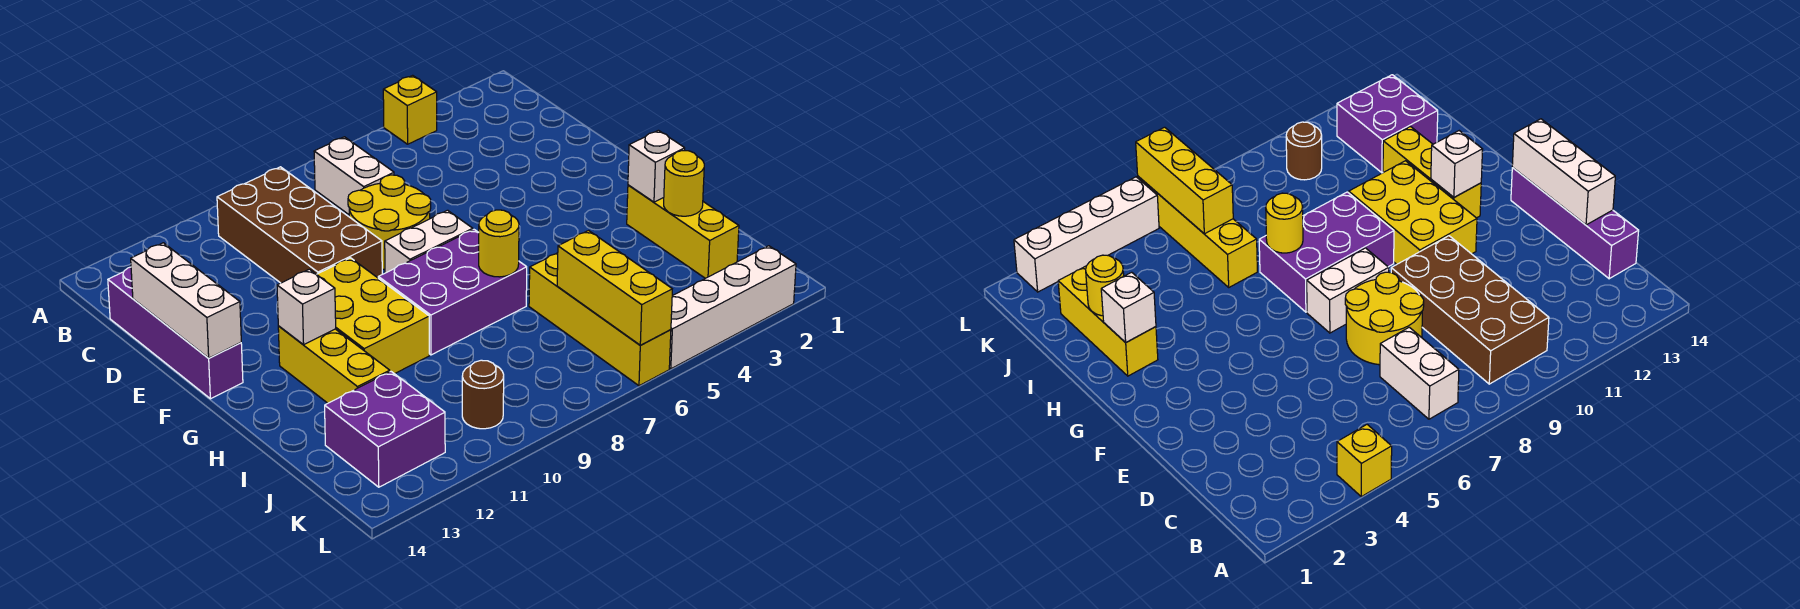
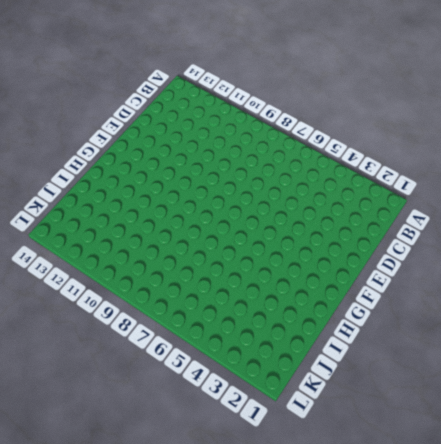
none -> yellow 1x1 brick [383,75,437,144]
none -> white 1x2 brick [314,137,394,214]
none -> brown 2x4 brick [217,167,382,283]

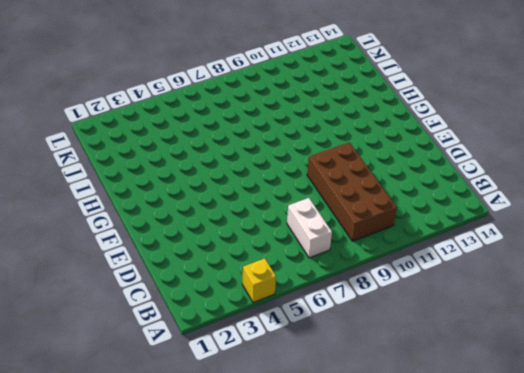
none -> purple 1x4 brick [108,267,243,399]
none -> yellow 2x2 round brick [348,175,431,270]
none -> white 1x2 brick [385,210,473,273]

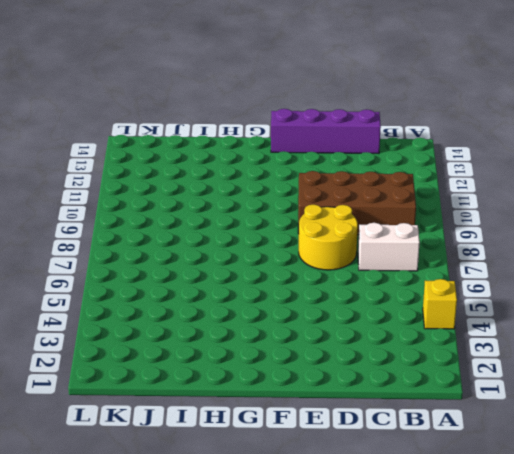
none -> white 1x2 brick [385,210,473,273]
none -> yellow 2x3 brick [317,258,429,374]
none -> purple 2x3 brick [378,230,527,355]

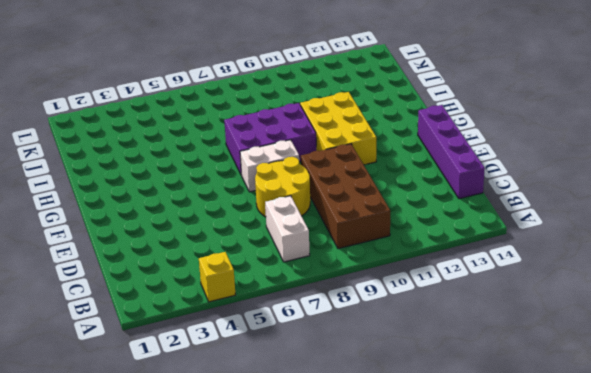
none -> yellow 1x3 brick [278,326,390,403]
none -> yellow 1x3 brick [627,185,739,278]
none -> yellow 1x4 brick [529,253,671,386]

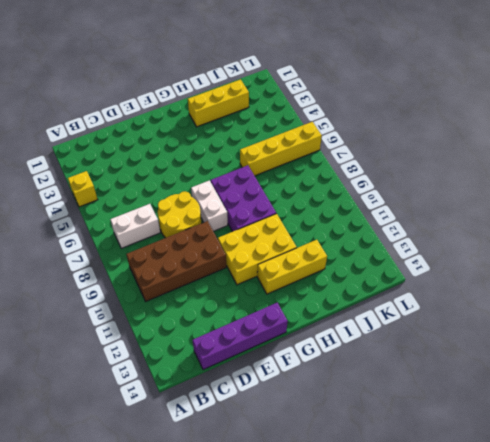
none -> purple 2x2 brick [325,372,445,487]
none -> brown 1x1 round brick [462,360,504,429]
none -> white 1x4 brick [669,246,796,369]

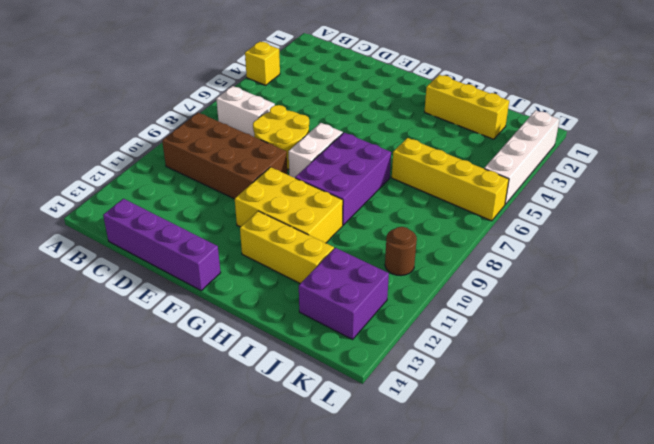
none -> white 1x3 brick [131,243,241,358]
none -> white 1x1 brick [277,269,336,345]
none -> white 1x1 brick [628,130,685,202]

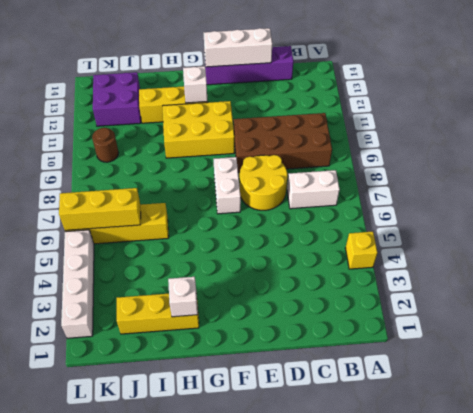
none -> purple 2x3 brick [378,230,527,355]
none -> yellow 1x1 round brick [479,210,519,277]
none -> yellow 1x1 round brick [664,151,704,216]

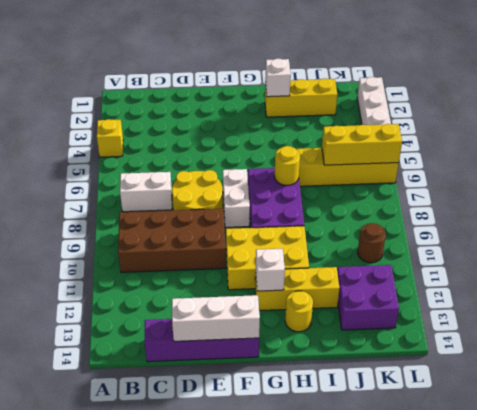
yellow 1x1 round brick [285,291,313,332] -> yellow 1x1 round brick moved to [664,151,704,216]

